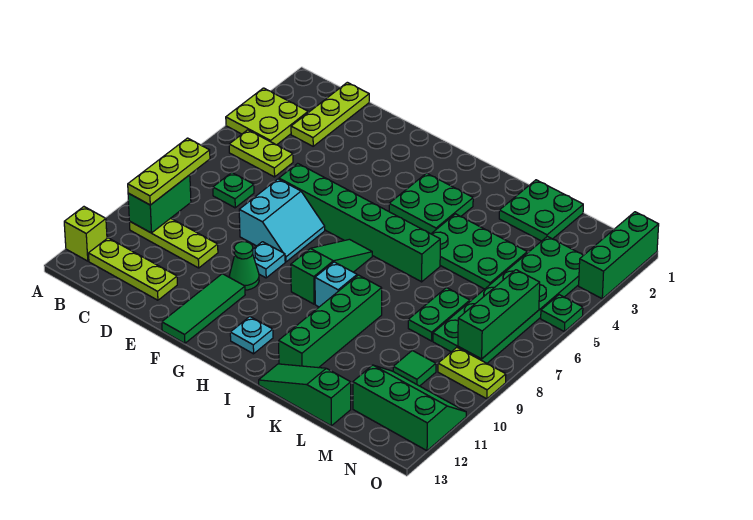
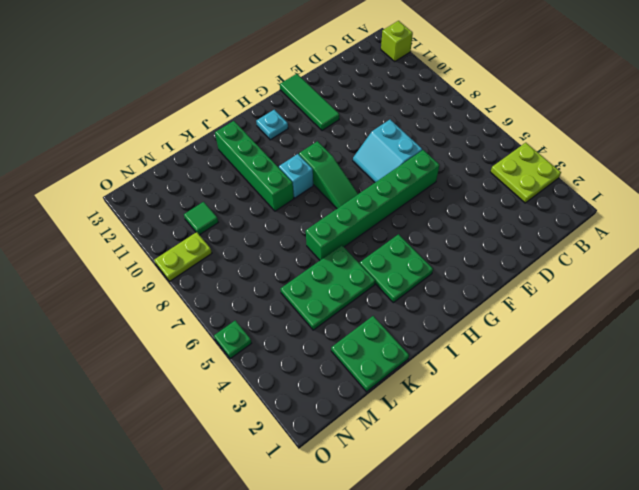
none -> lime 1x2 plate [229,130,293,177]
none -> lime 1x3 plate [129,218,218,268]
none -> lime 1x3 plate [88,238,177,300]
none -> lime 1x3 plate [291,82,369,146]

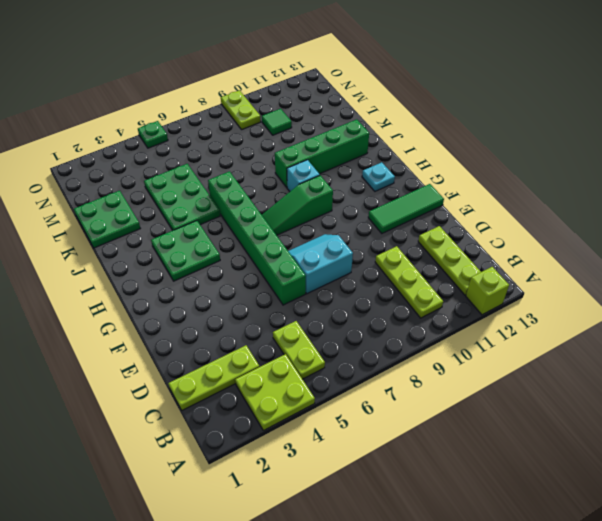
none -> green 1x1 plate [213,172,254,208]
none -> cyan 1x1 plate [253,242,285,278]
none -> green 1x1 cone [229,242,259,290]
none -> green 1x3 slope [259,364,351,426]

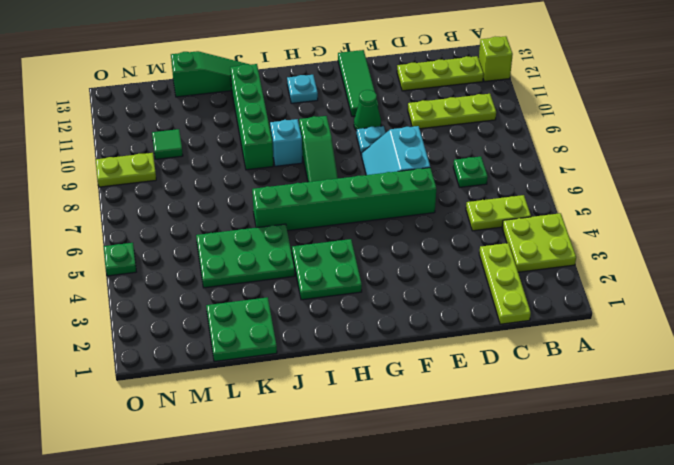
none -> green 1x2 plate [408,288,470,341]
none -> green 2x6 plate [433,236,583,363]
none -> green 2x3 slope [353,365,466,451]
none -> green 1x3 brick [579,212,659,299]

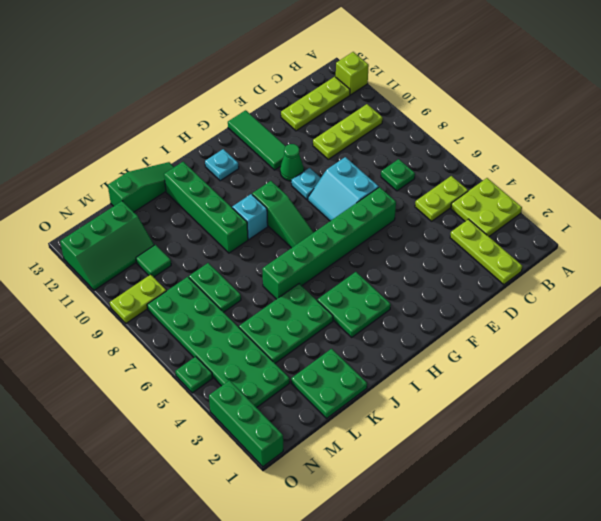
none -> green 1x2 brick [128,175,191,233]
none -> green 1x3 brick [458,270,540,359]
none -> lime 1x3 plate [128,138,210,205]

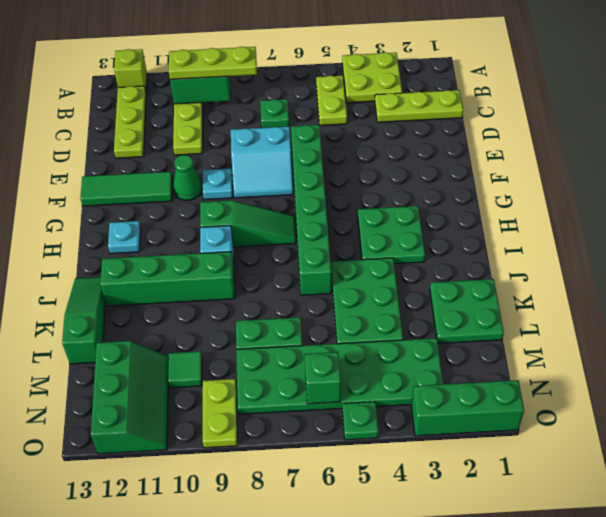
green 1x1 brick [305,352,341,404] -> green 1x3 brick [458,270,540,359]

